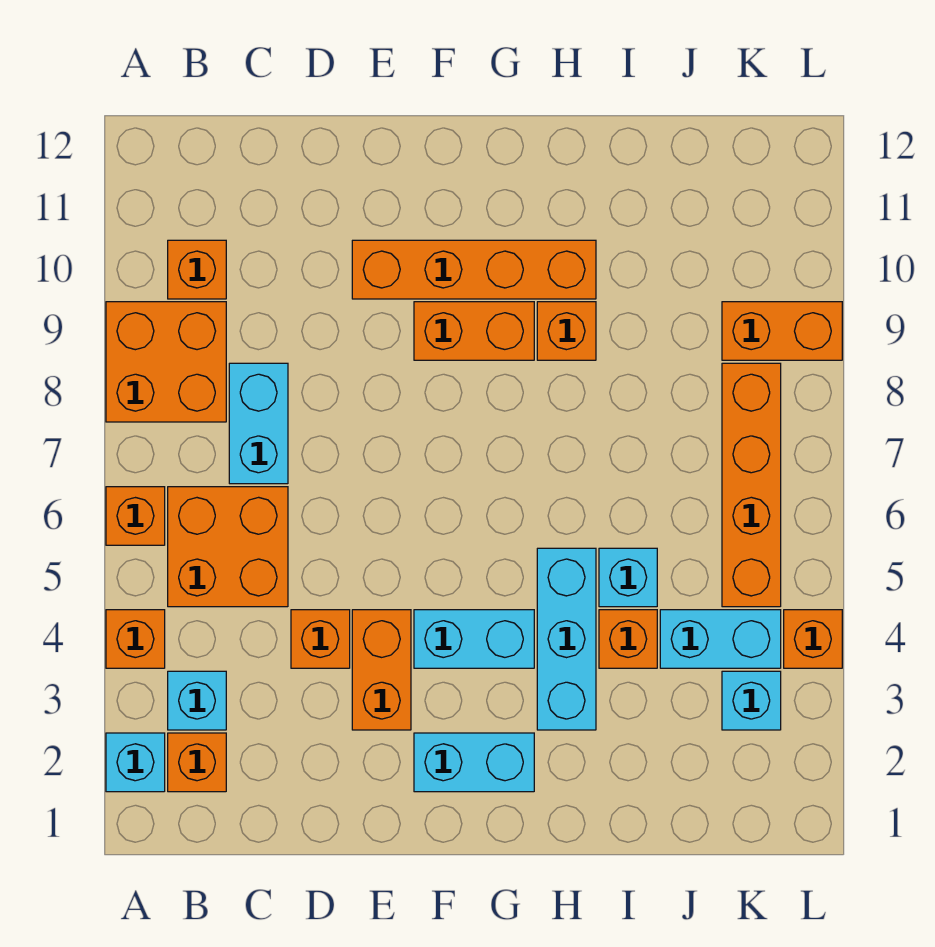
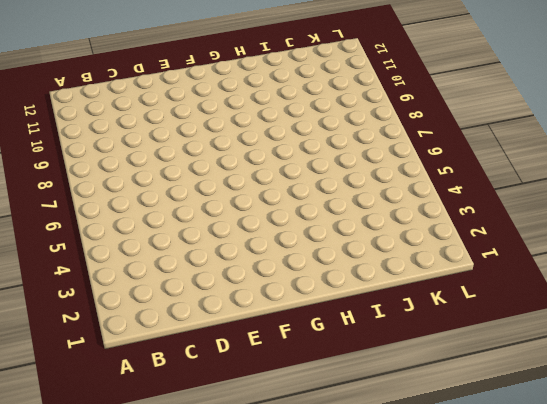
none -> cyan 1x1 brick [106,733,165,792]
none -> orange 1x1 brick [106,610,165,668]
none -> orange 1x1 brick [106,487,165,545]

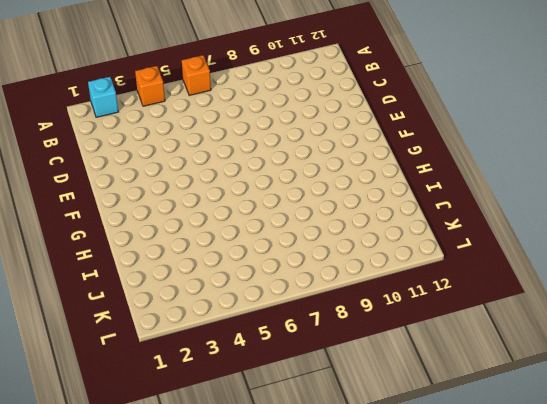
none -> orange 2x2 brick [106,302,226,422]
none -> orange 1x1 brick [168,733,226,792]
none -> cyan 1x1 brick [168,671,226,730]

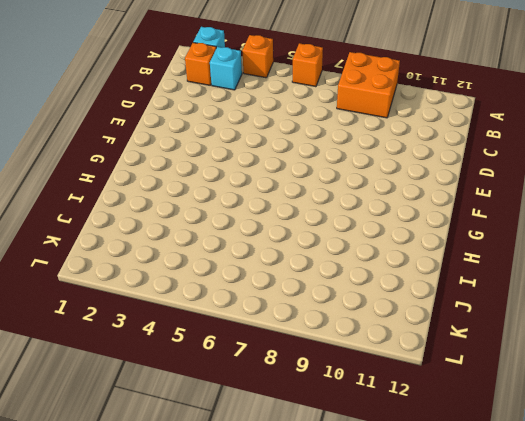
none -> orange 2x2 brick [168,487,288,607]
none -> orange 1x1 brick [168,240,226,299]
none -> cyan 1x2 brick [229,363,288,484]

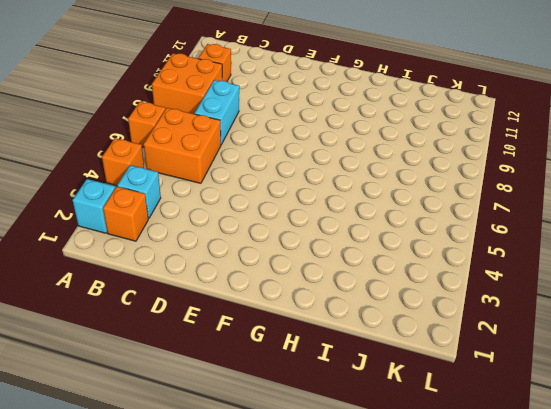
none -> orange 1x1 brick [291,610,350,668]
none -> orange 1x2 brick [352,610,411,730]
none -> orange 1x4 brick [352,240,596,299]

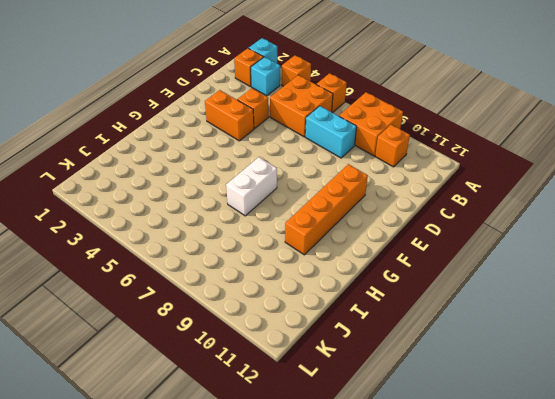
white 1x2 brick [226,157,277,216] -> none
none -> cyan 1x2 brick [414,733,534,792]
none -> cyan 1x2 brick [414,610,534,668]
none -> orange 1x2 brick [414,302,534,360]

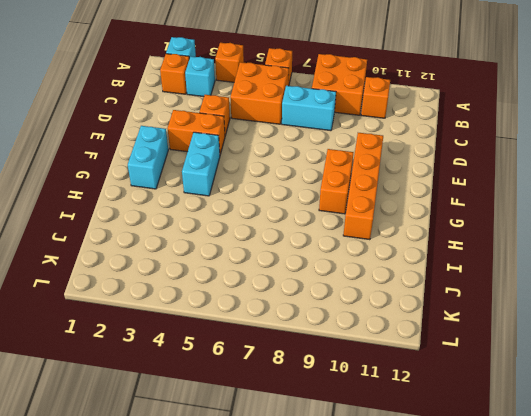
none -> cyan 1x3 brick [537,548,596,730]
none -> orange 1x1 brick [537,302,596,360]
none -> orange 1x1 brick [599,610,657,668]

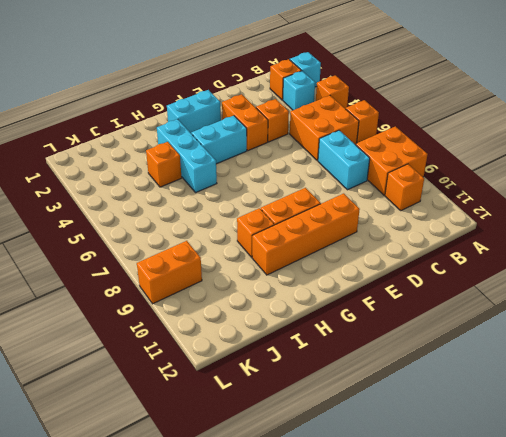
none -> cyan 1x1 brick [599,548,657,607]
none -> cyan 1x2 brick [660,610,781,668]
none -> cyan 1x1 brick [722,671,781,730]

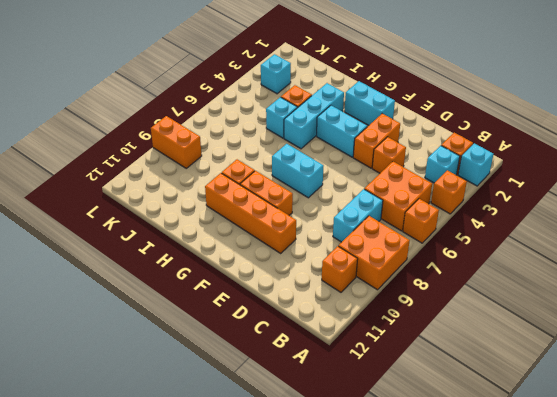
cyan 1x2 brick [272,144,323,198] -> cyan 1x2 brick moved to [660,610,781,668]
none -> orange 1x4 brick [722,363,781,607]
none -> orange 1x1 brick [784,610,842,668]

